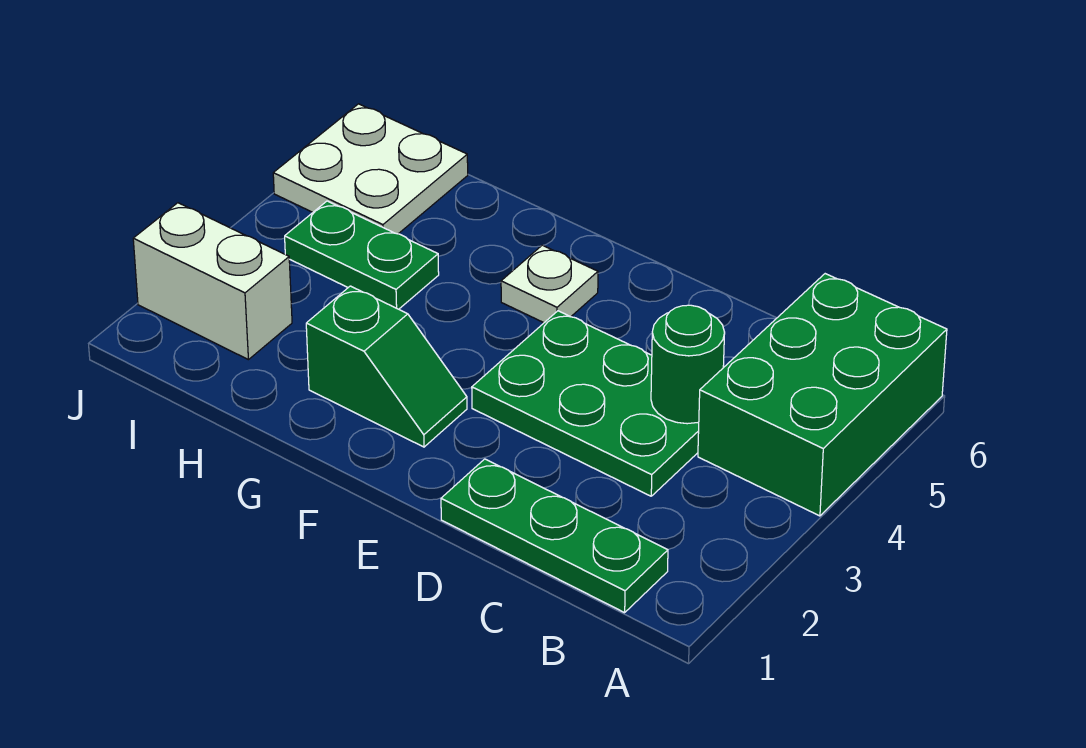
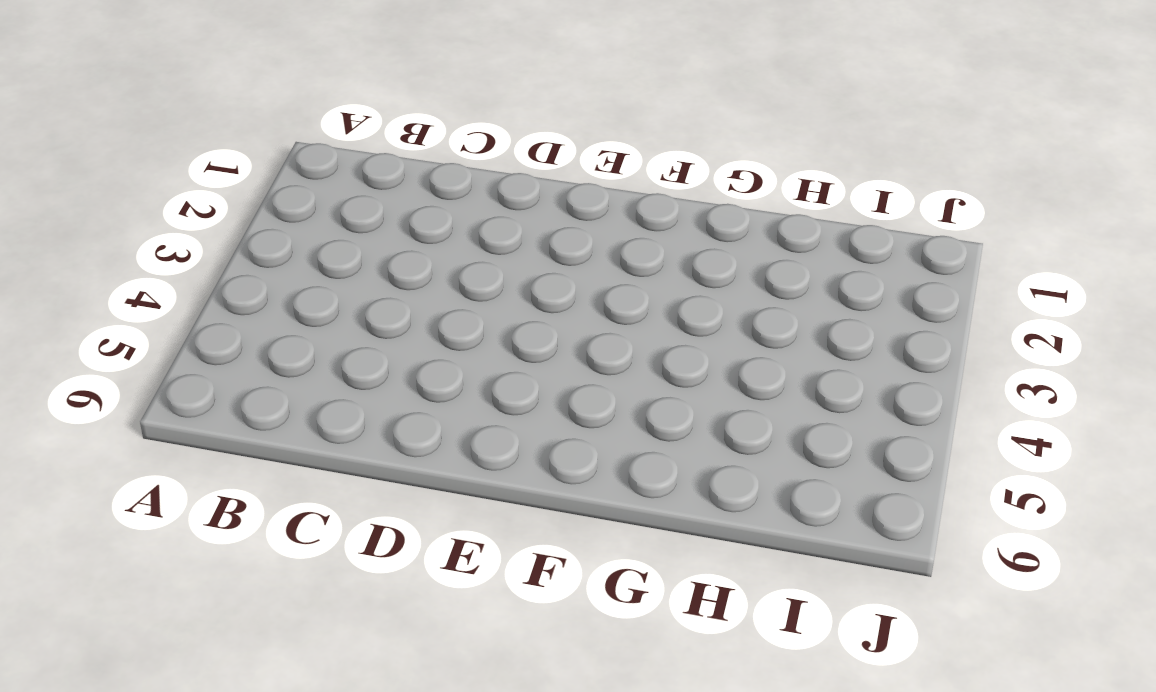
none -> green 2x3 brick [698,274,947,516]
none -> green 1x3 plate [441,459,668,613]

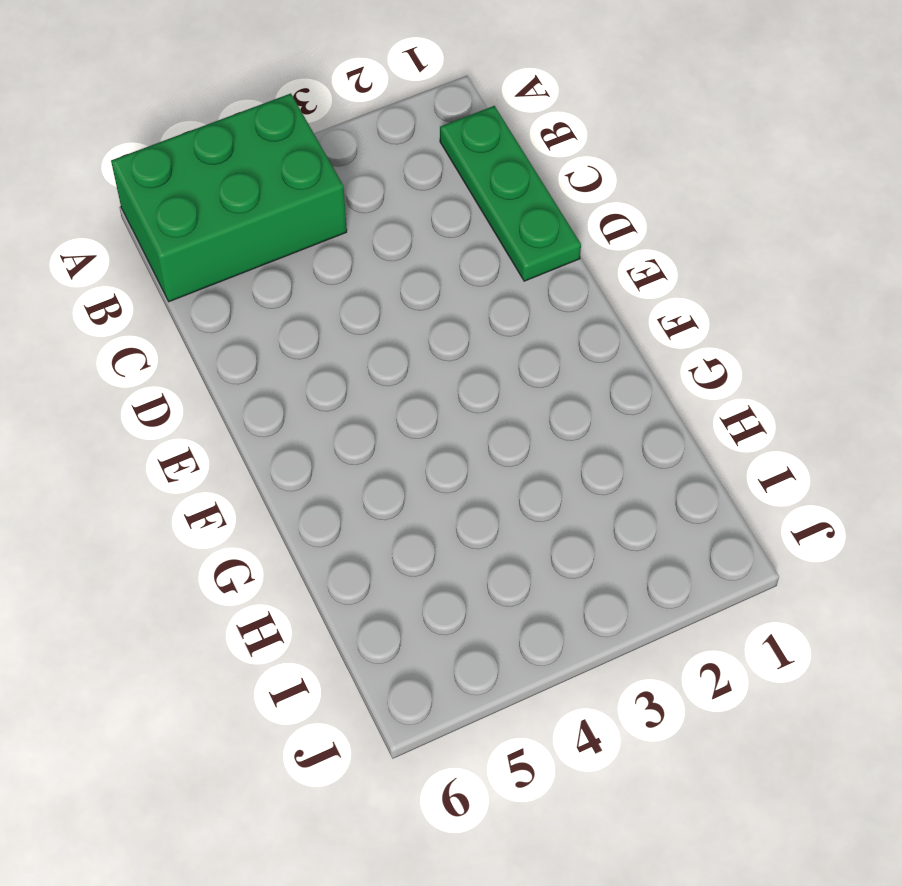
none -> green 2x3 plate [472,311,699,496]
none -> green 1x2 slope [306,286,467,447]

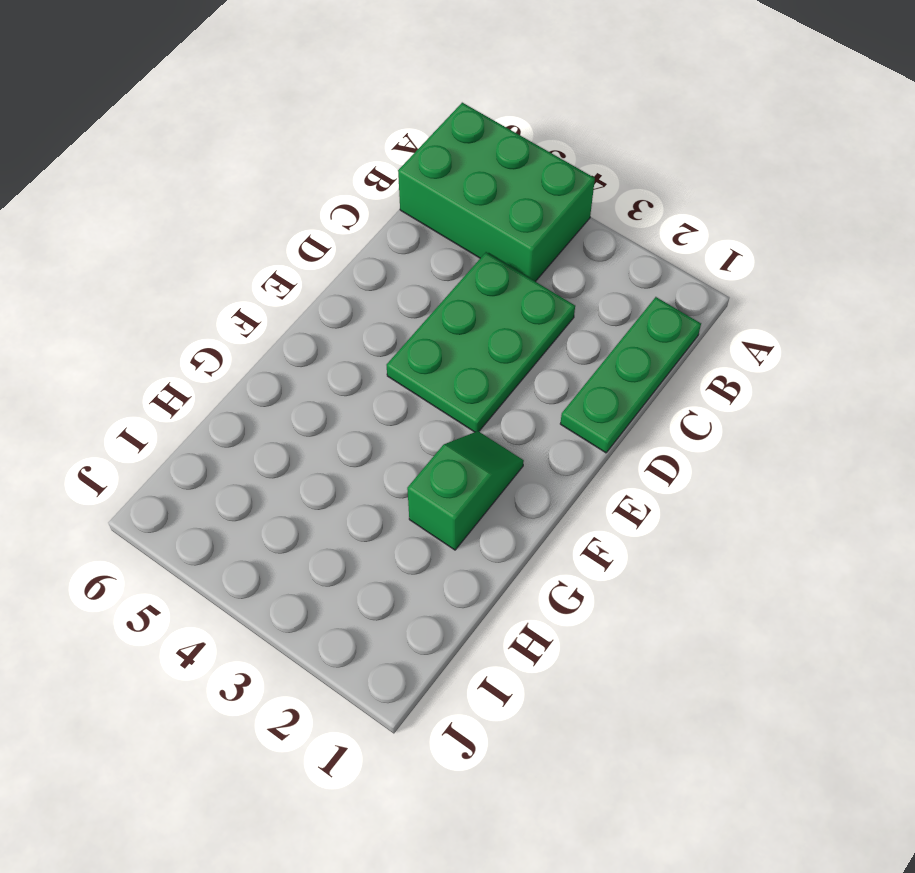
none -> white 1x1 plate [501,245,598,323]
none -> green 1x2 plate [285,201,439,309]

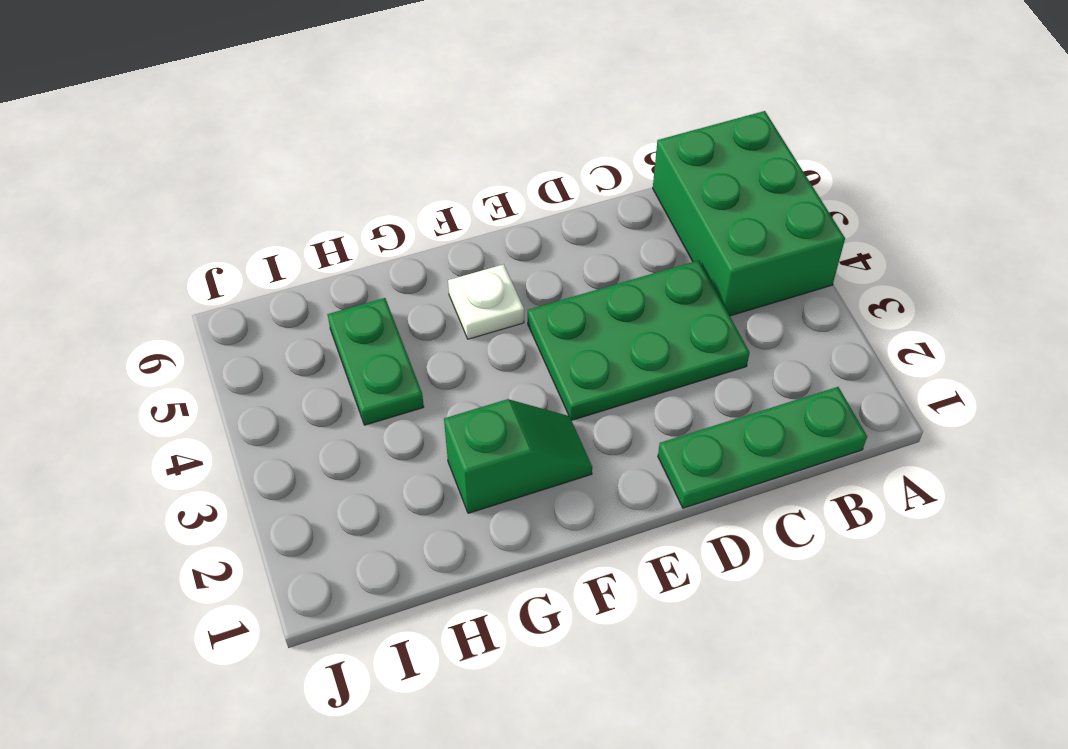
green 1x2 plate [327,298,424,425] -> green 1x2 plate turned to [285,201,439,309]
none -> white 1x2 brick [133,203,292,360]
none -> white 2x2 plate [273,104,468,234]

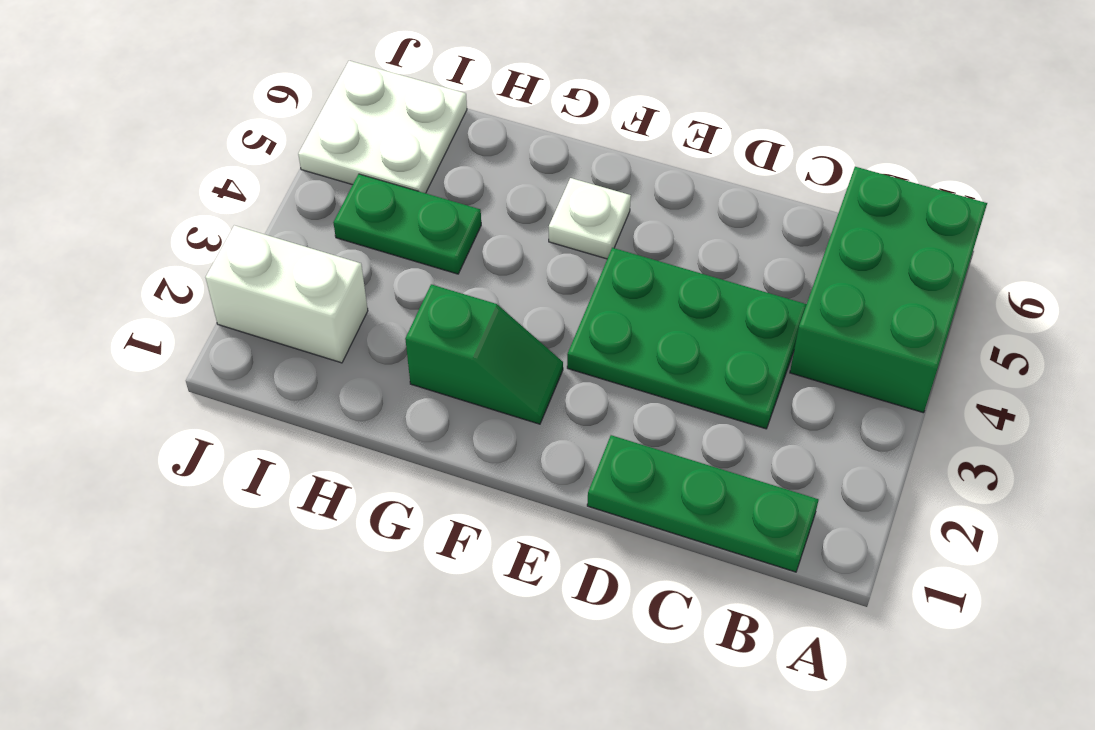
none -> green 1x1 round brick [651,305,725,424]

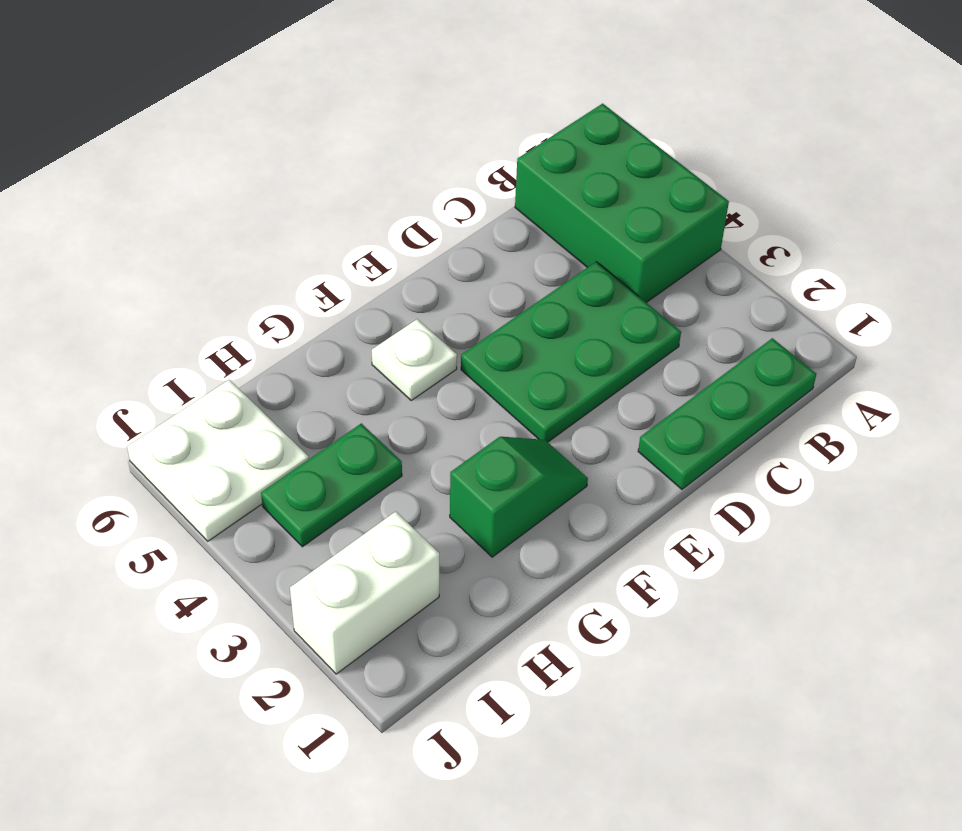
none -> green 1x1 round brick [651,305,725,424]

